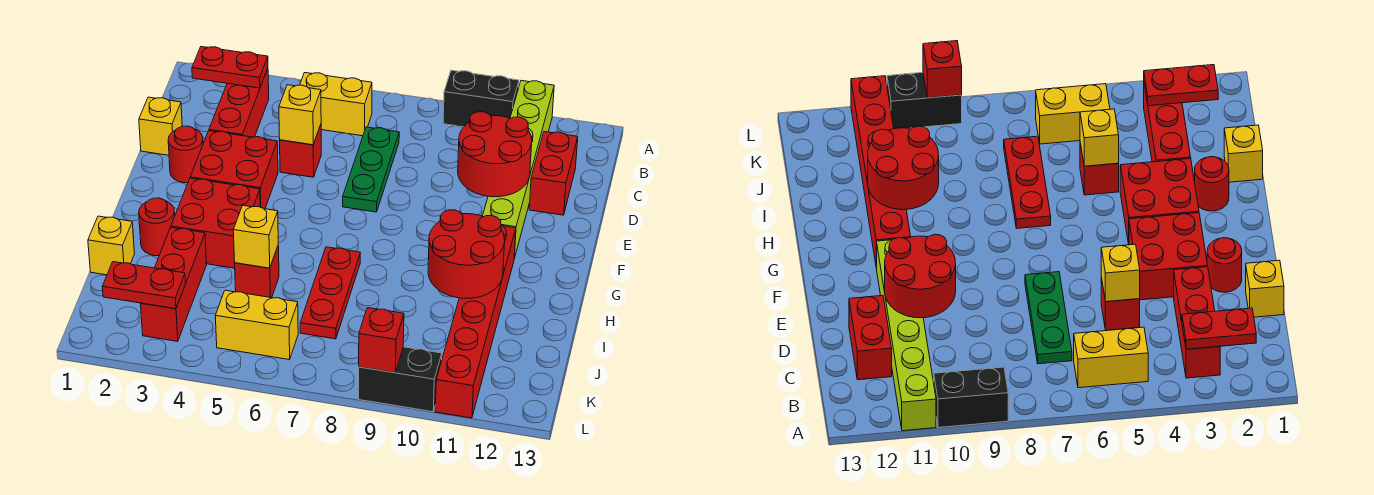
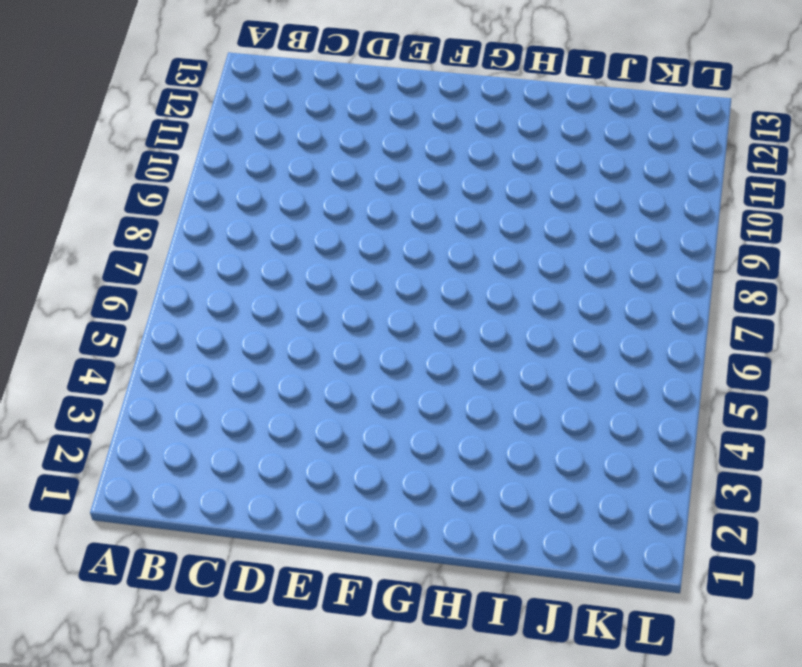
none -> black 1x2 brick [443,70,519,127]
none -> lime 1x6 brick [483,81,554,259]
none -> red 1x3 brick [209,68,269,137]

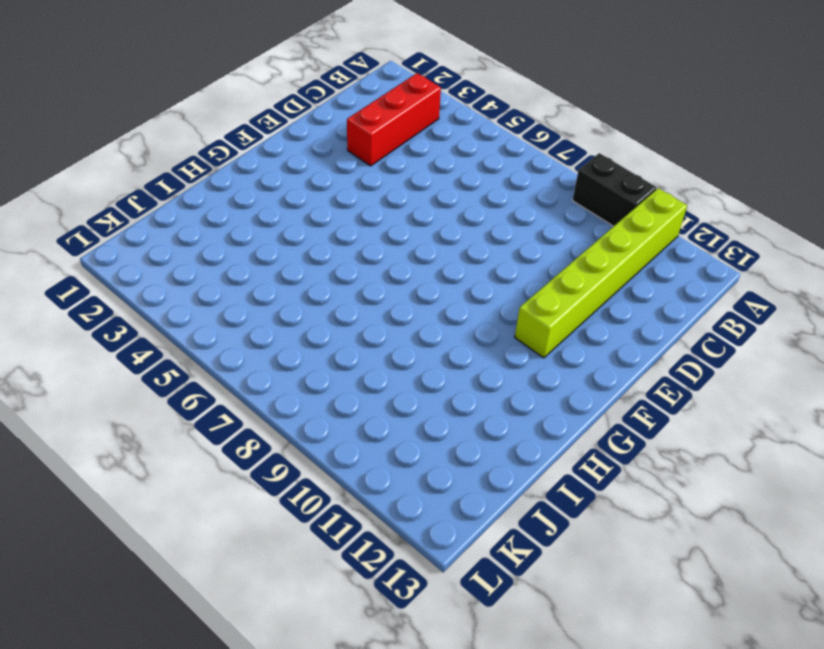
none -> yellow 1x2 brick [300,73,372,136]
none -> green 1x3 plate [343,127,399,212]
none -> red 1x2 brick [529,132,578,215]

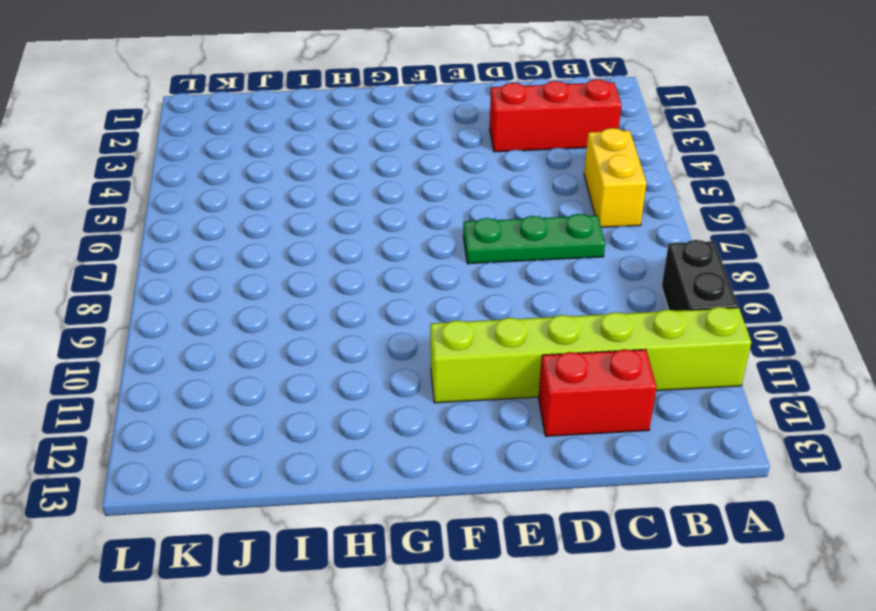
none -> yellow 1x1 brick [139,97,182,155]
none -> red 1x1 brick [280,125,321,177]
none -> red 1x1 round brick [168,126,203,183]

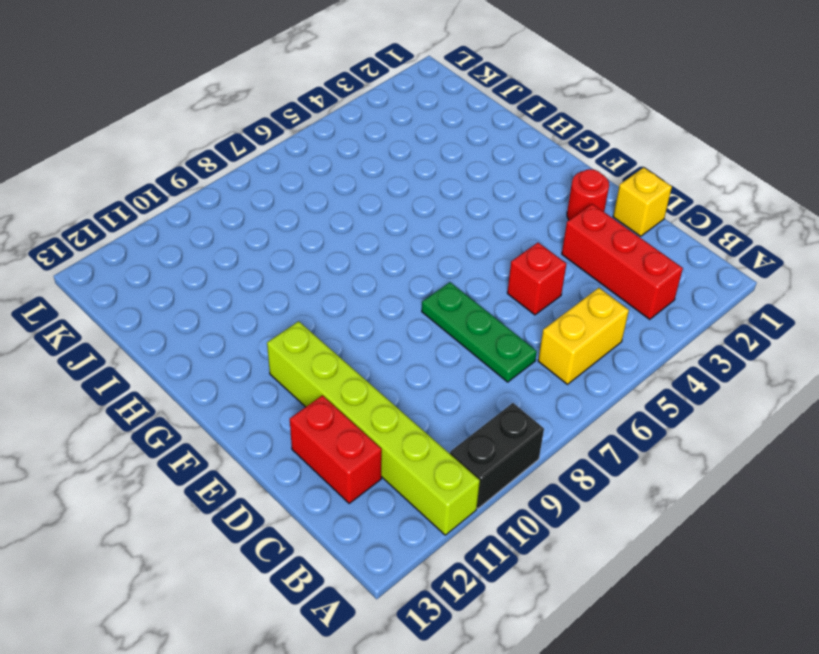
none -> red 2x2 brick [190,131,278,209]
none -> red 2x2 brick [171,178,260,268]
none -> red 1x6 brick [435,225,516,418]

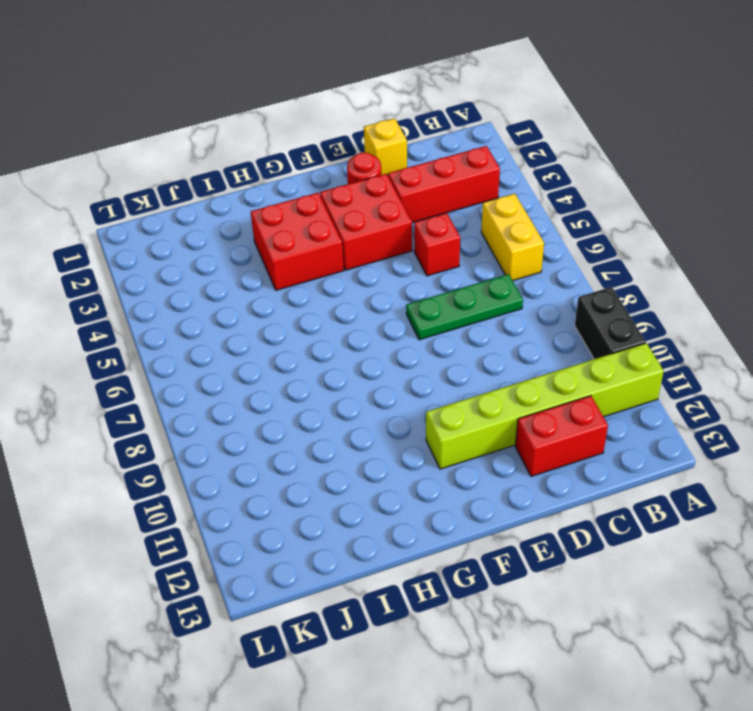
none -> red 1x6 brick [435,225,516,418]
none -> red 1x1 round brick [139,198,175,256]
none -> red 1x3 plate [300,247,360,339]

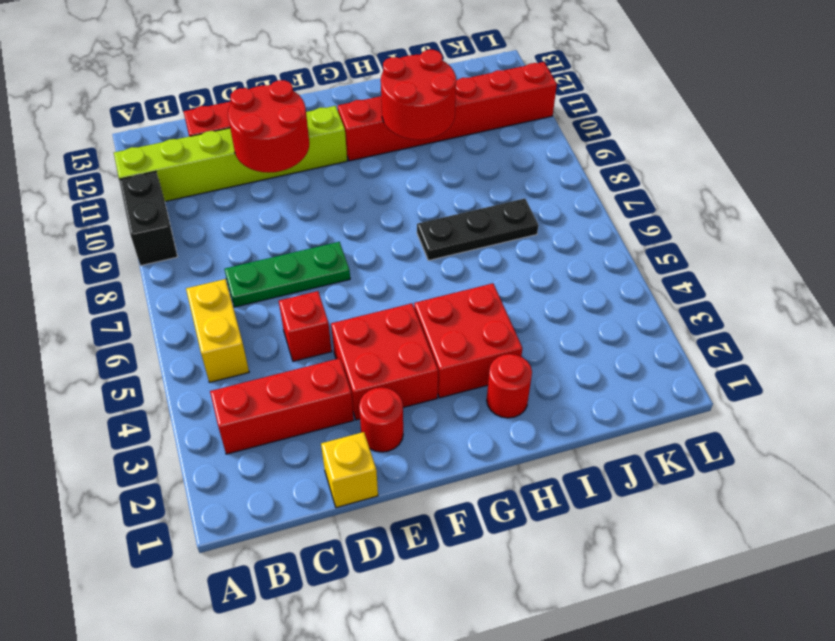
black 1x3 plate [417,199,538,261] -> red 1x3 plate [300,247,360,339]
none -> yellow 1x1 brick [88,216,135,275]
none -> red 1x3 brick [141,228,207,341]
none -> red 1x1 brick [235,247,279,298]

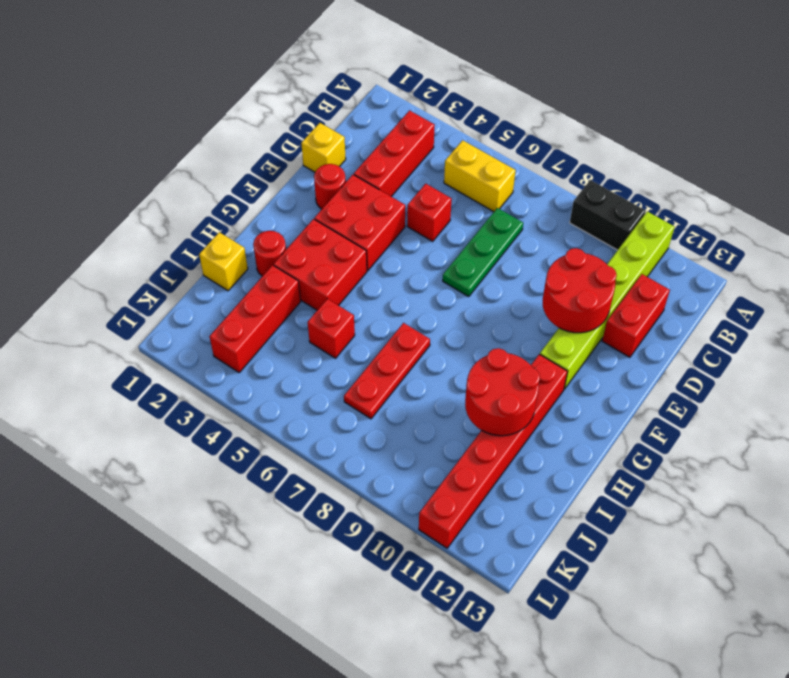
none -> yellow 1x2 brick [215,290,298,360]
none -> black 1x2 brick [359,347,442,412]
none -> red 1x2 plate [192,47,268,88]

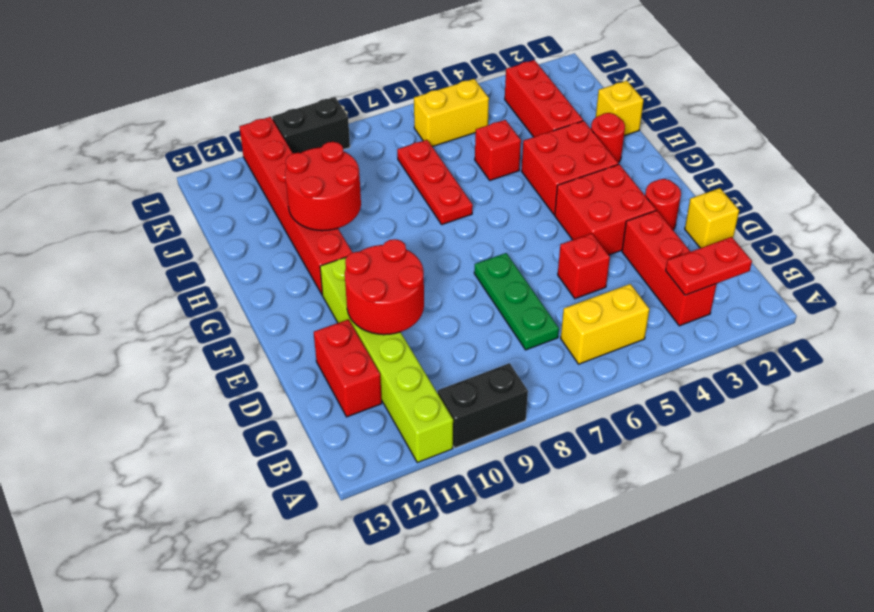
none -> yellow 1x1 brick [279,85,321,145]
none -> yellow 1x1 brick [233,206,278,268]
none -> red 1x2 plate [102,262,186,309]

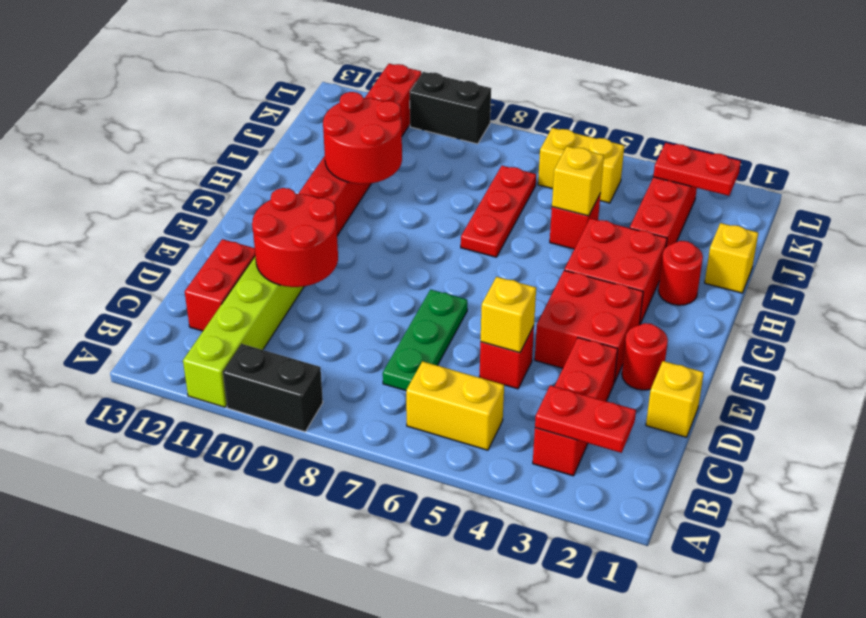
none -> red 1x1 brick [359,308,404,373]

